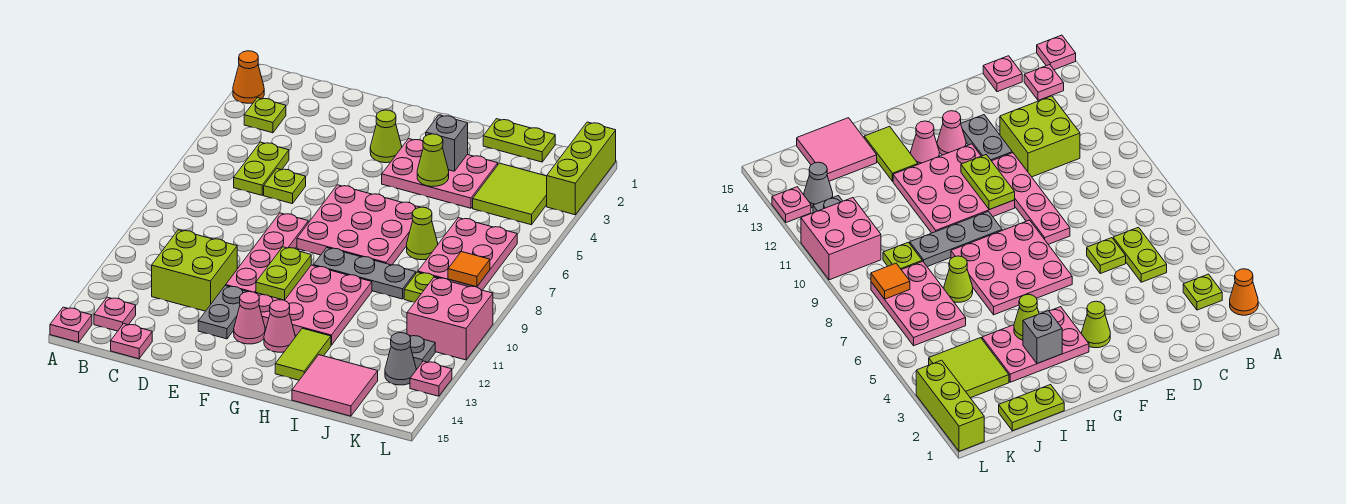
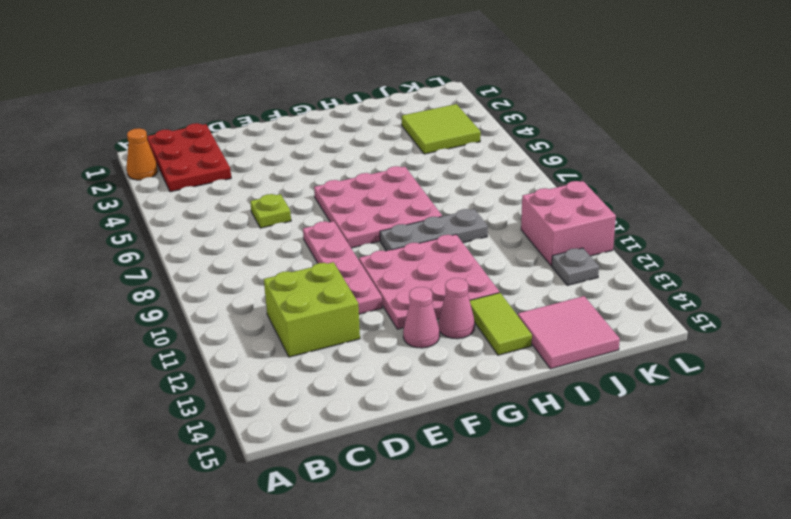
red 2x3 plate [147,123,231,192] -> lime 1x1 plate [244,98,286,133]
none -> pink 1x1 plate [50,307,92,342]
none -> pink 1x1 plate [94,297,136,331]
none -> lime 1x2 plate [234,142,289,195]
none -> pink 1x1 plate [111,324,152,359]

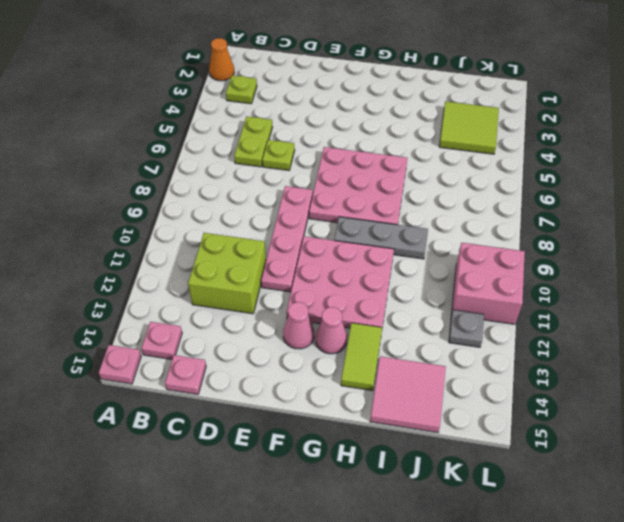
none -> grey 1x2 plate [198,286,247,339]
none -> lime 1x1 cone [370,110,402,163]
none -> pink 2x3 plate [382,139,498,208]
none -> lime 1x2 plate [483,119,555,162]

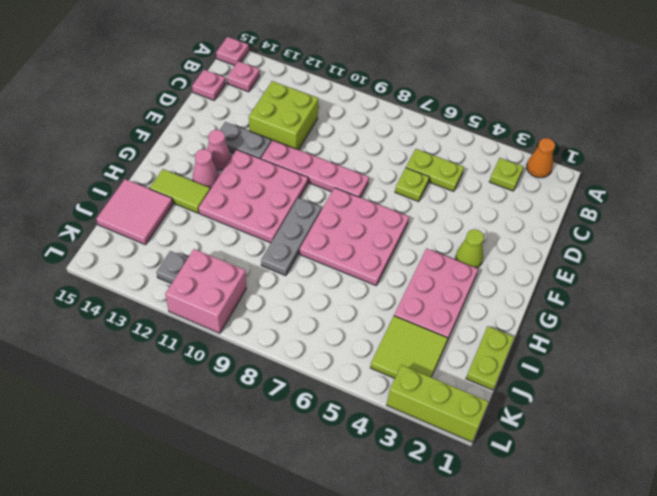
none -> lime 1x1 cone [407,207,438,260]
none -> pink 2x3 plate [418,218,517,290]
none -> lime 1x1 plate [404,272,439,302]
none -> grey 1x1 cone [385,333,416,385]

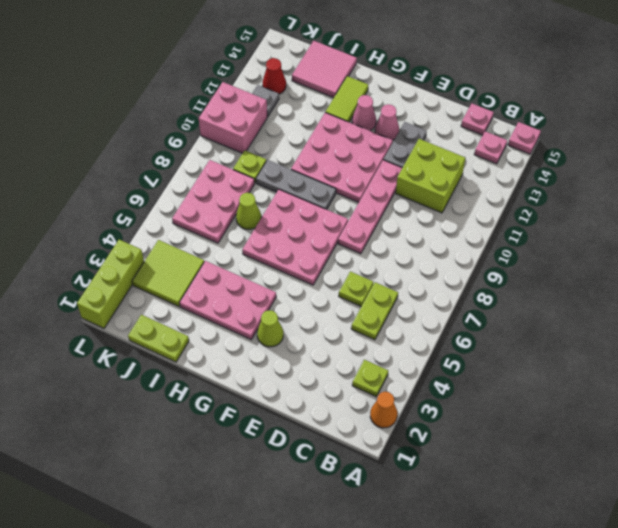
red 1x1 cone [263,58,286,94] -> grey 1x1 cone [385,333,416,385]
none -> pink 1x1 plate [410,361,452,396]
none -> lime 1x2 plate [256,247,311,300]
none -> grey 1x1 brick [426,115,468,171]
none -> lime 1x1 cone [417,134,449,187]

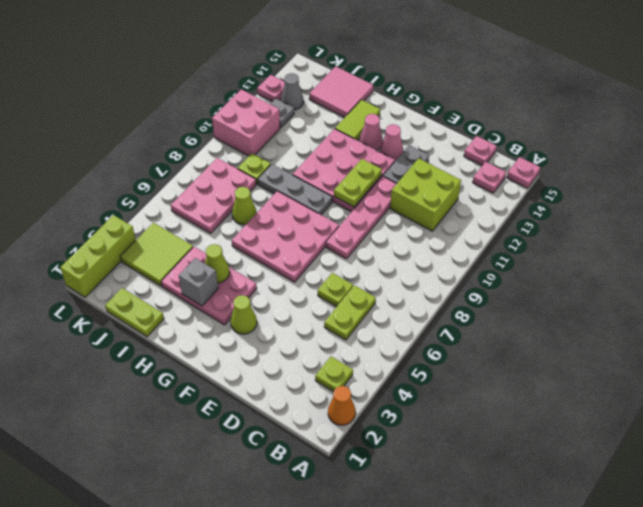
none -> orange 1x1 tile [448,252,490,287]

